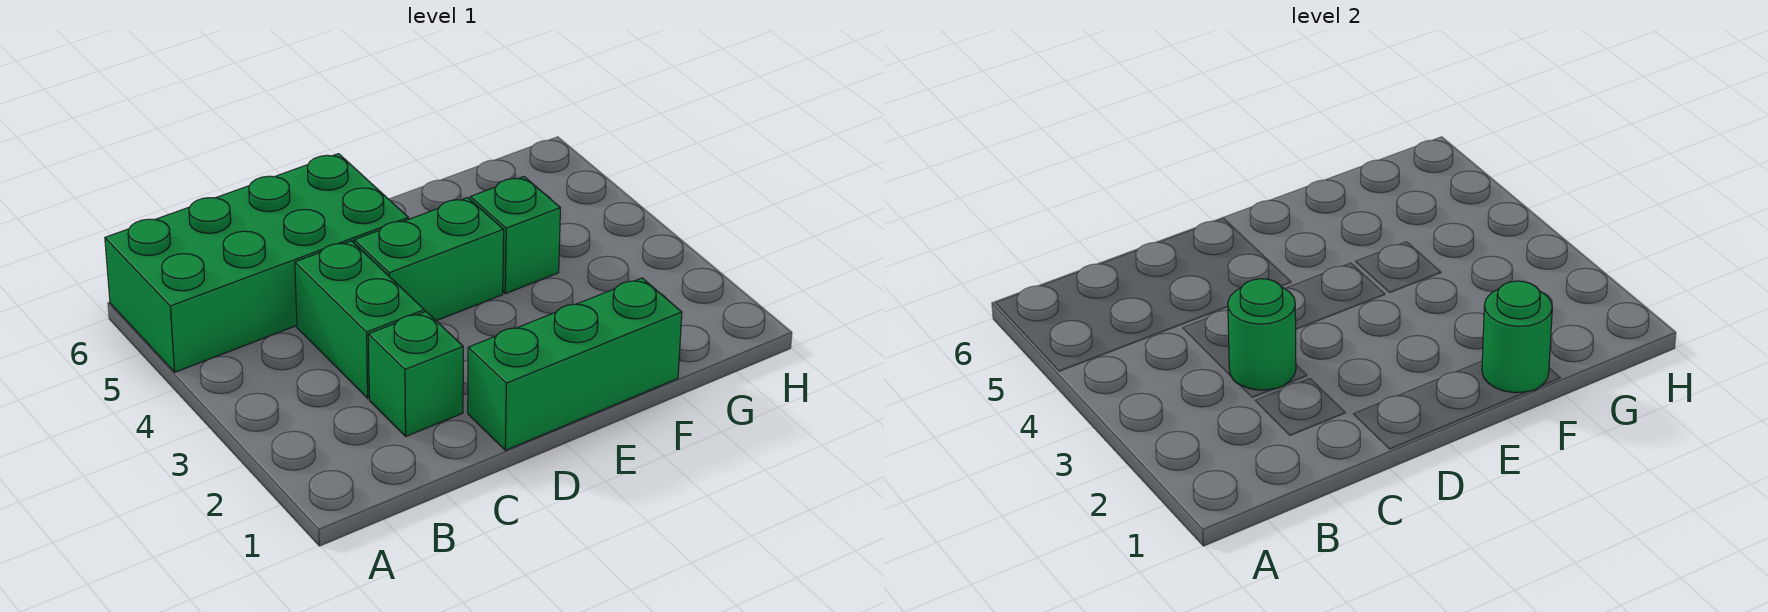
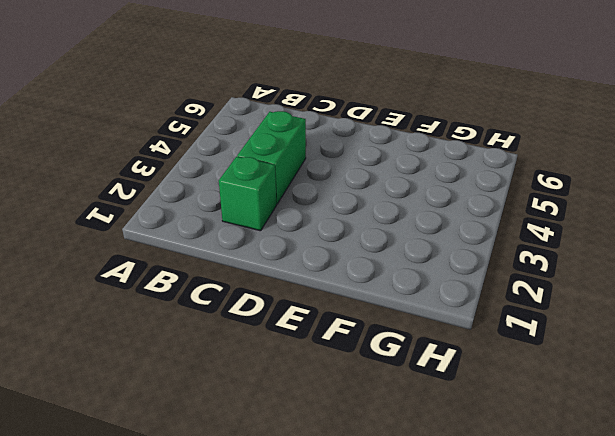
none -> green 2x4 brick [105,154,408,372]
none -> green 1x3 brick [468,278,682,450]

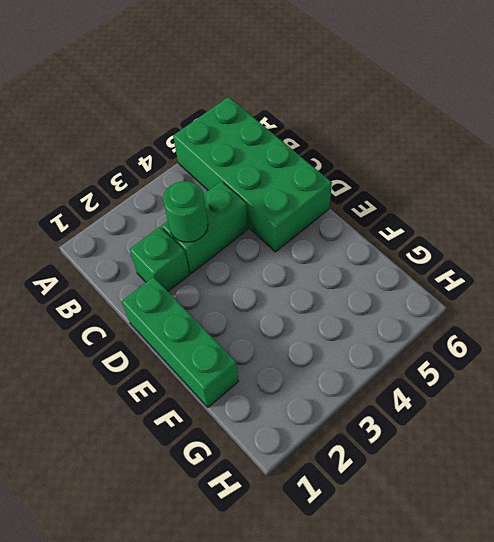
none -> green 1x2 brick [354,198,504,321]
none -> green 1x1 brick [470,177,560,294]

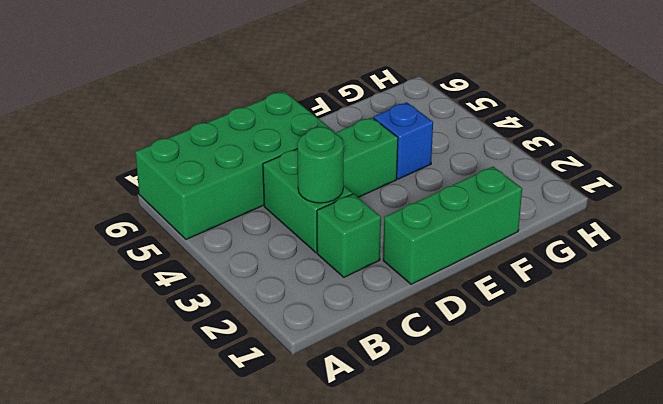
blue 1x1 brick [373,102,433,179] -> green 1x1 brick [470,177,560,294]
none -> green 1x1 round brick [1482,281,1552,393]

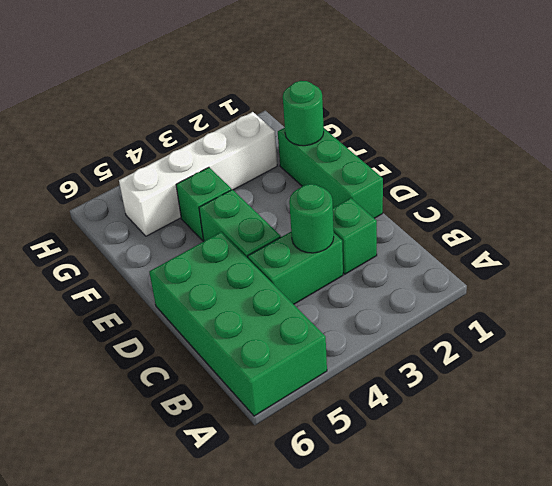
white 1x4 brick [119,112,277,236] -> none

